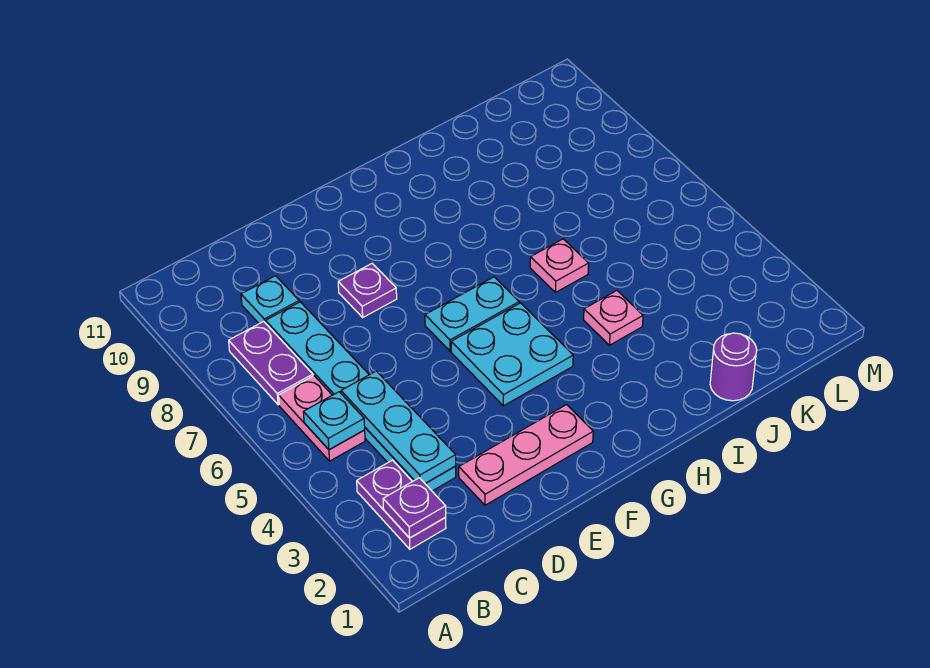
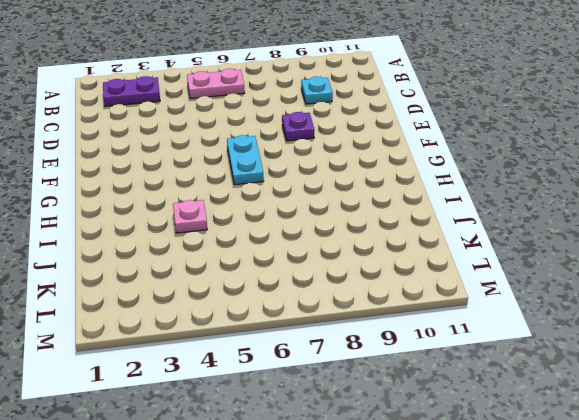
none -> purple 1x2 plate [229,321,313,405]
none -> cyan 1x6 plate [266,302,456,491]
none -> pink 1x3 plate [459,405,593,505]

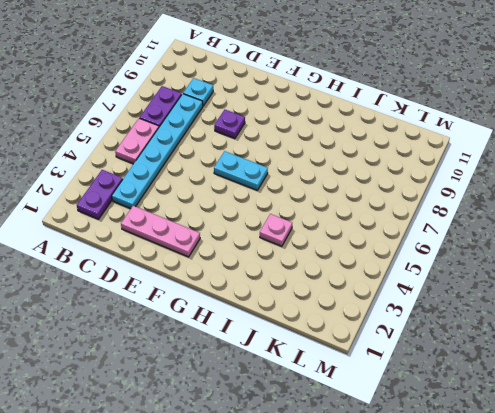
none -> cyan 2x2 plate [451,303,573,406]
none -> pink 1x1 plate [530,239,589,292]
none -> purple 1x1 round brick [710,333,757,401]

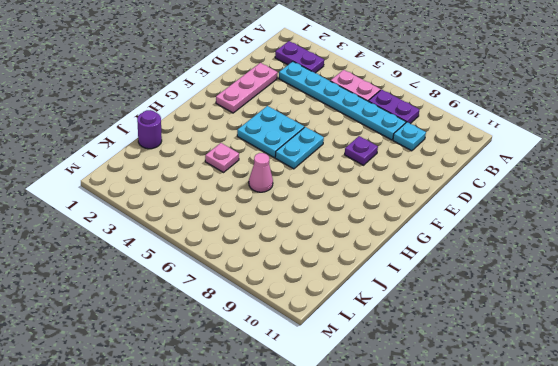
pink 1x1 cone [249,153,273,192] -> pink 1x1 plate [530,239,589,292]
none -> purple 1x1 plate [383,478,446,538]
none -> cyan 1x1 plate [303,392,365,449]
none -> cyan 1x3 plate [341,371,456,483]

